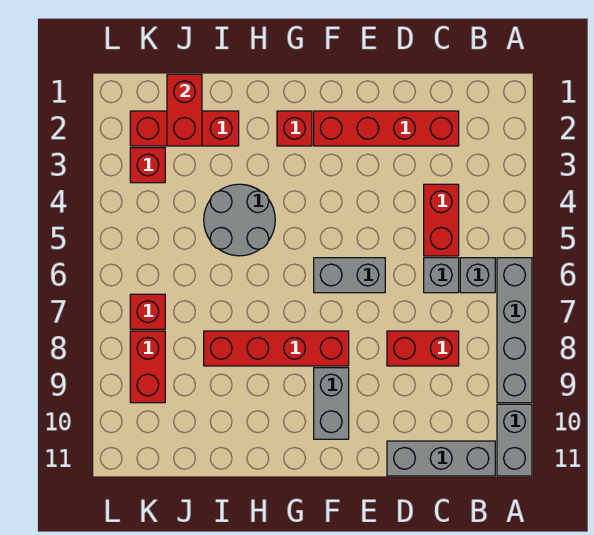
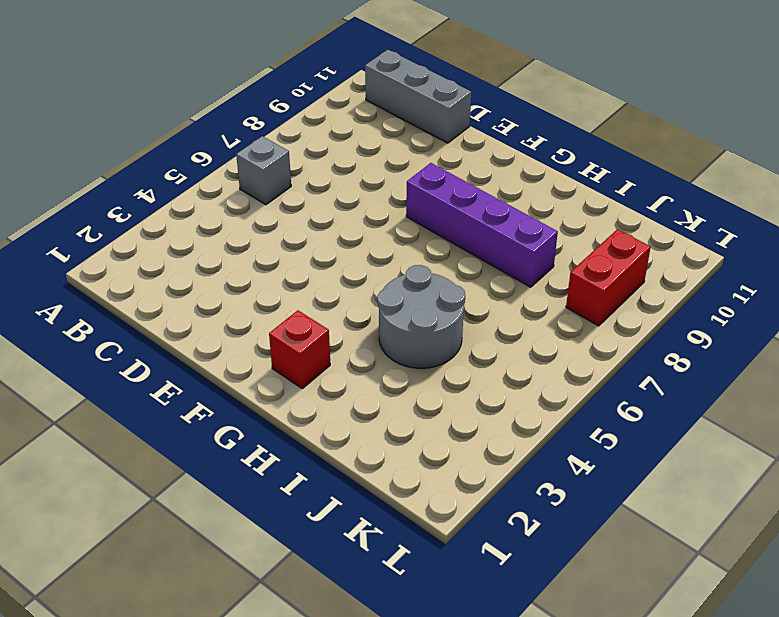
purple 1x4 brick [406,163,558,287] -> red 1x4 brick [204,331,349,366]
none -> grey 1x4 brick [497,258,532,403]
none -> grey 1x2 brick [497,404,532,476]
none -> red 1x4 brick [314,111,459,146]

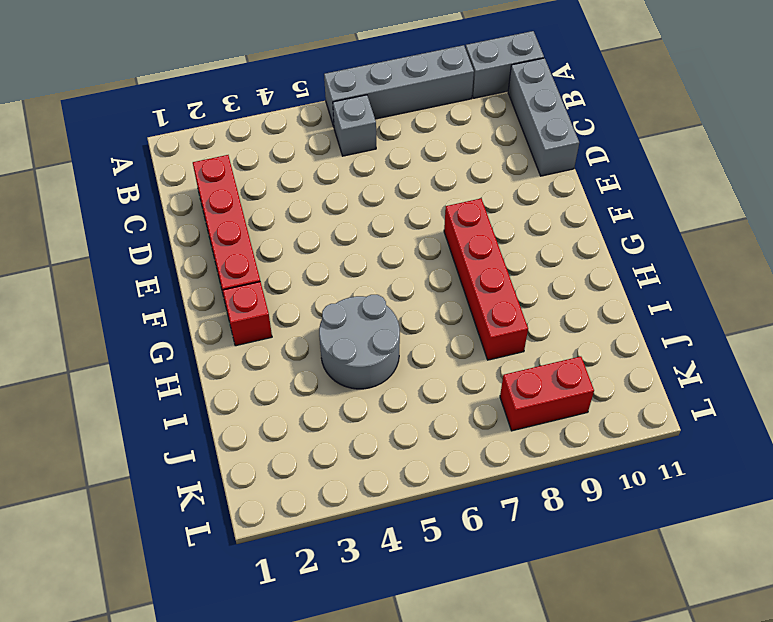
none -> red 1x2 brick [424,184,459,256]
none -> grey 1x1 brick [424,258,459,293]
none -> red 1x2 brick [387,331,459,366]

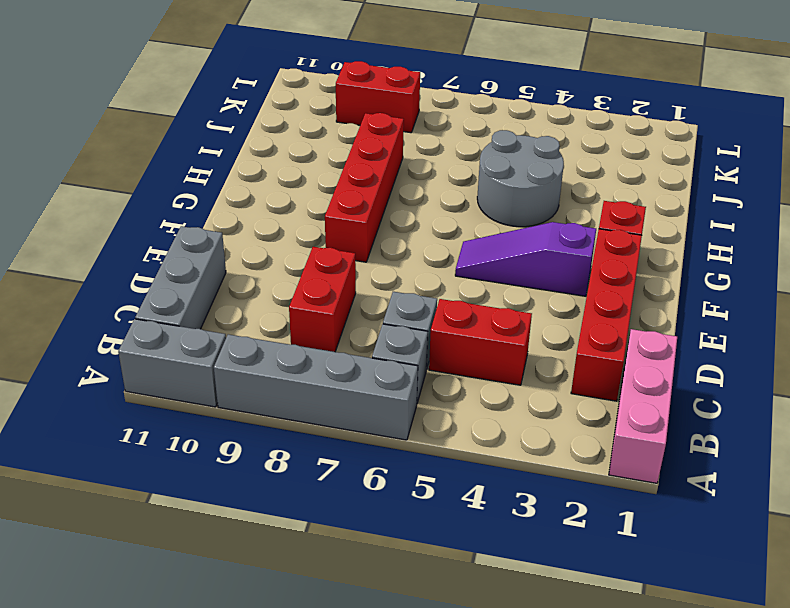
pink 1x3 brick [609,329,677,483] -> none
purple 1x3 slope [455,222,596,296] -> none
none -> grey 1x2 brick [314,258,385,293]
none -> grey 1x2 brick [314,368,349,439]
none -> red 1x3 brick [130,111,239,146]

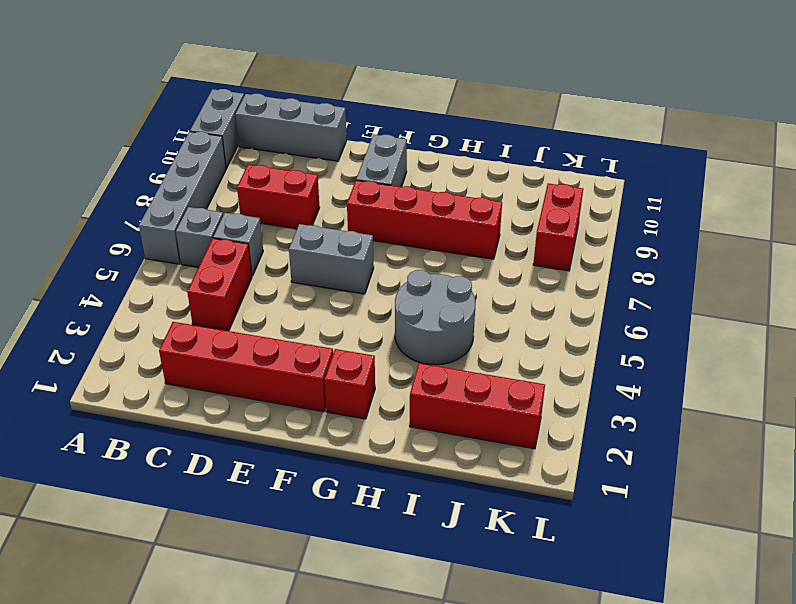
none -> red 1x1 brick [130,148,165,183]
none -> red 1x1 brick [130,294,165,329]
none -> red 1x2 brick [167,74,202,146]

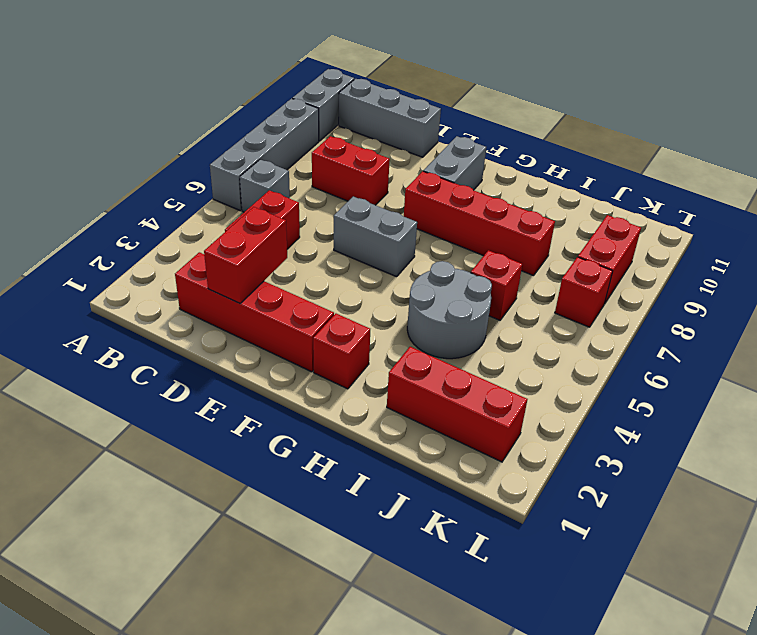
red 1x2 brick [204,207,287,303] -> red 1x2 brick moved to [167,74,202,146]
red 1x1 brick [471,250,522,320] -> red 1x1 brick moved to [130,148,165,183]
none -> grey 1x1 brick [424,258,459,293]

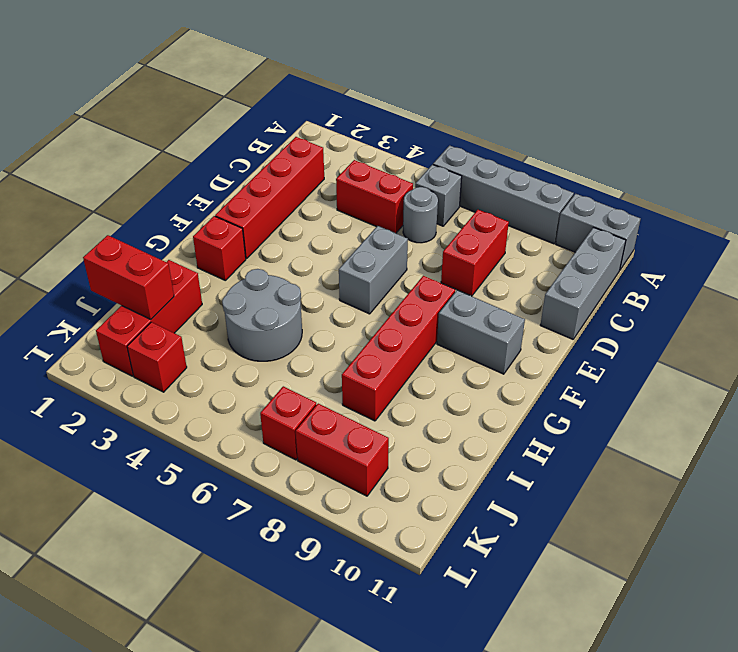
grey 1x1 round brick [403,187,438,243] -> grey 1x1 brick [424,258,459,293]

